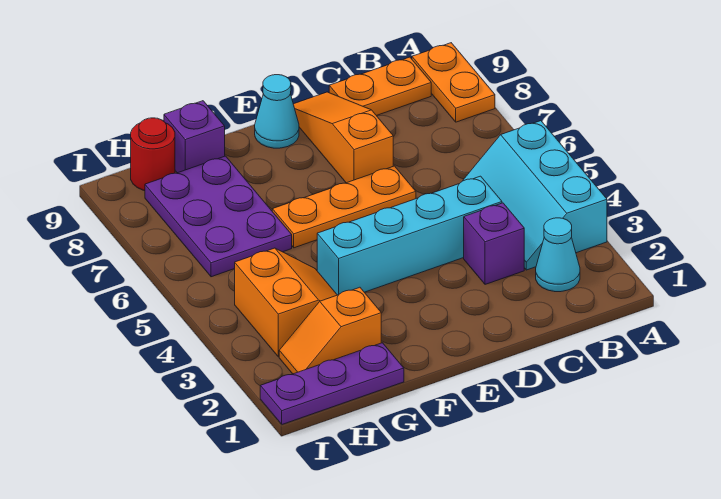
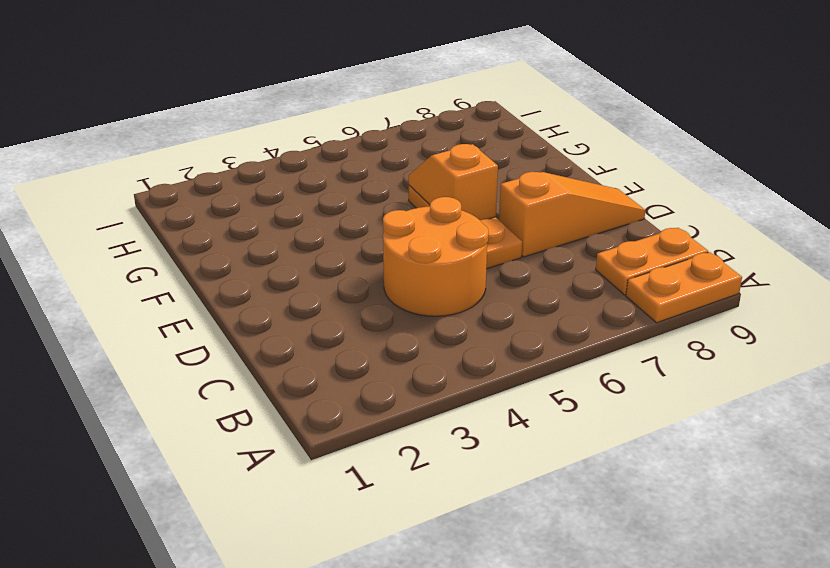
orange 1x2 plate [596,228,708,295] -> orange 1x2 plate turned to [329,57,431,116]
orange 2x2 round brick [383,197,489,316] -> cyan 1x4 brick [317,176,502,295]
orange 1x2 slope [409,144,498,220] -> orange 1x2 slope moved to [279,287,381,374]
none -> cyan 2x3 slope [463,121,607,270]
none -> cyan 1x1 cone [536,218,580,292]
none -> purple 1x1 brick [464,203,524,284]

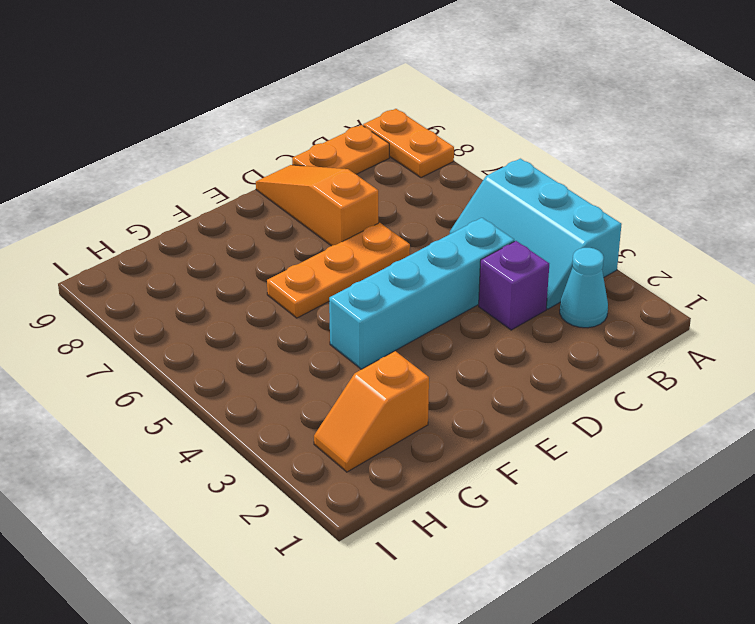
none -> cyan 1x1 cone [255,75,299,148]
none -> purple 1x3 plate [260,343,404,424]
none -> orange 2x2 slope [235,248,337,357]

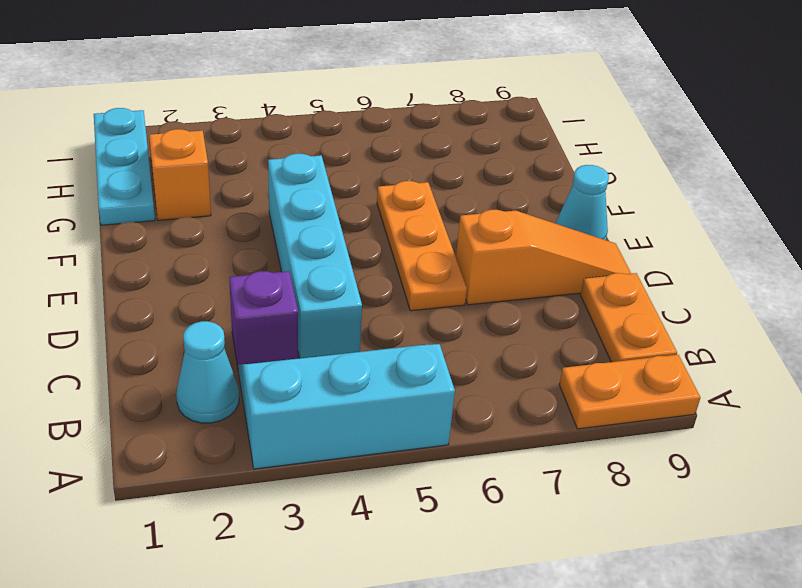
cyan 1x3 plate [94,108,155,225] -> purple 1x3 plate [260,343,404,424]
none -> orange 2x2 slope [235,248,337,357]
none -> purple 2x3 plate [145,156,292,277]
none -> purple 1x1 brick [164,101,225,173]

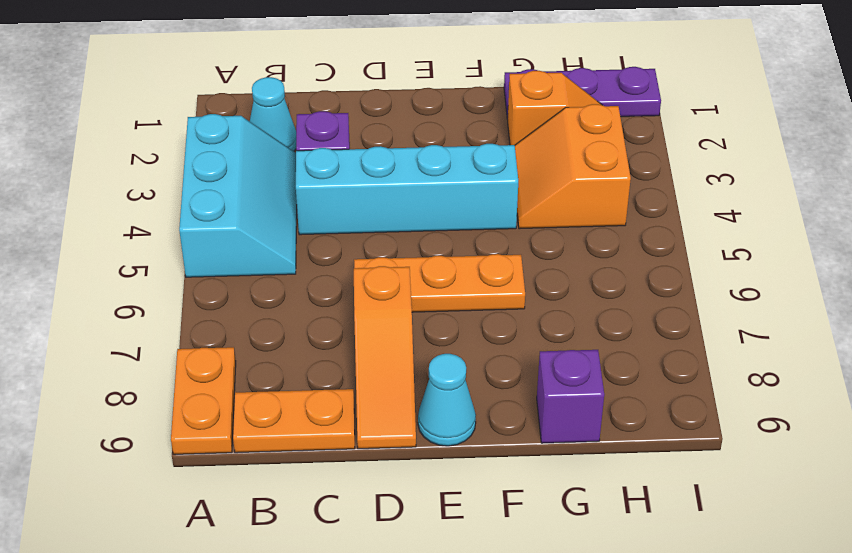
none -> purple 2x3 plate [145,156,292,277]
none -> red 1x1 round brick [131,118,175,191]

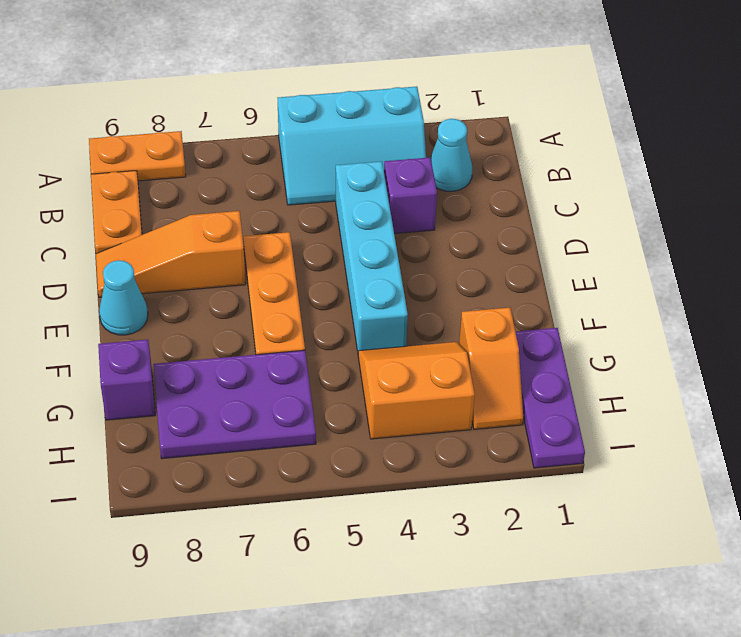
none -> red 1x1 round brick [131,118,175,191]

